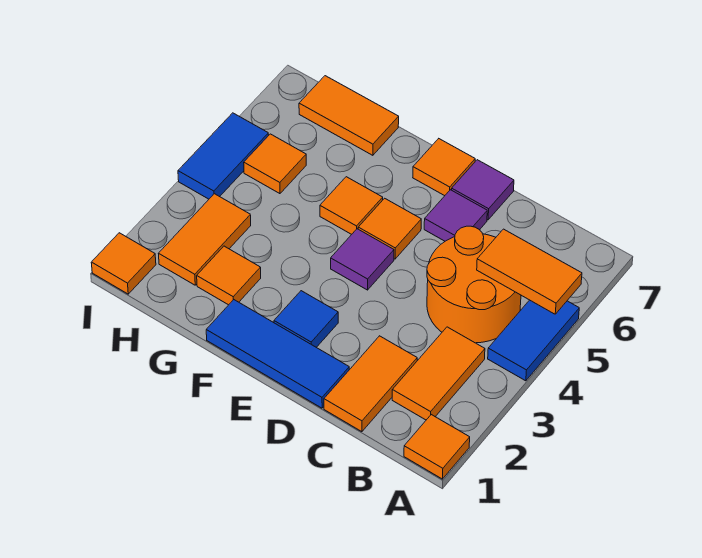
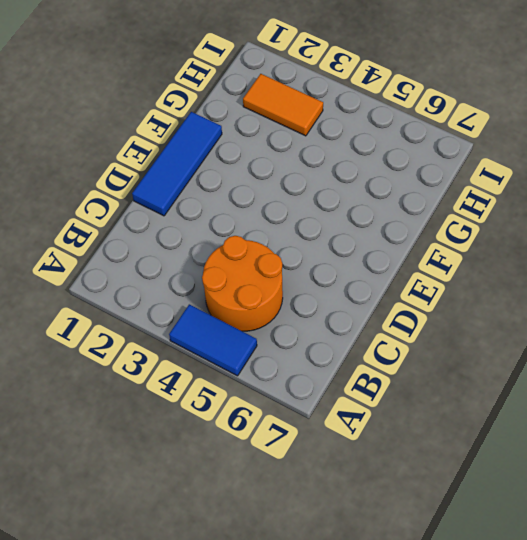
none -> orange 1x1 tile [404,415,470,479]
none -> orange 1x2 tile [392,327,485,420]
none -> orange 1x2 tile [324,336,417,432]

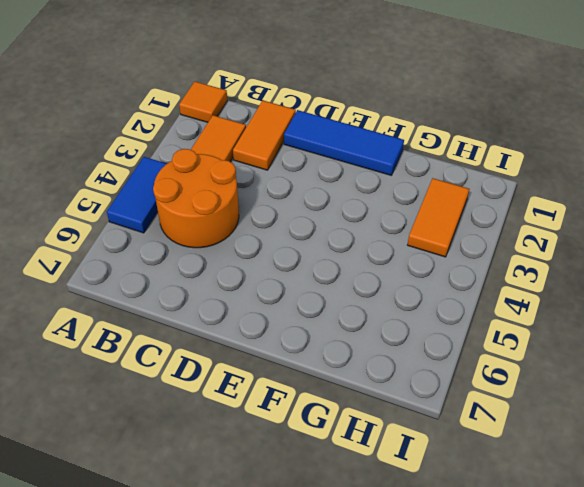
none -> purple 1x1 tile [424,190,487,241]
none -> purple 1x1 tile [452,160,514,220]
none -> blue 1x1 tile [274,291,338,347]

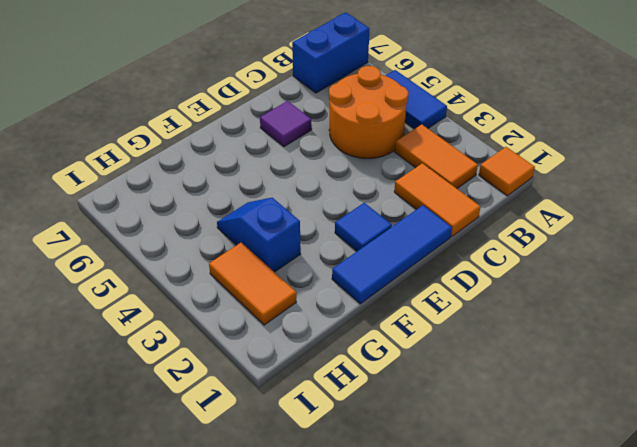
blue 1x2 brick [292,12,370,93] -> none
blue 1x2 slope [217,198,301,272] -> none
none -> purple 1x1 tile [452,160,514,220]
none -> purple 1x1 tile [331,229,394,290]
none -> orange 1x1 tile [358,198,421,259]

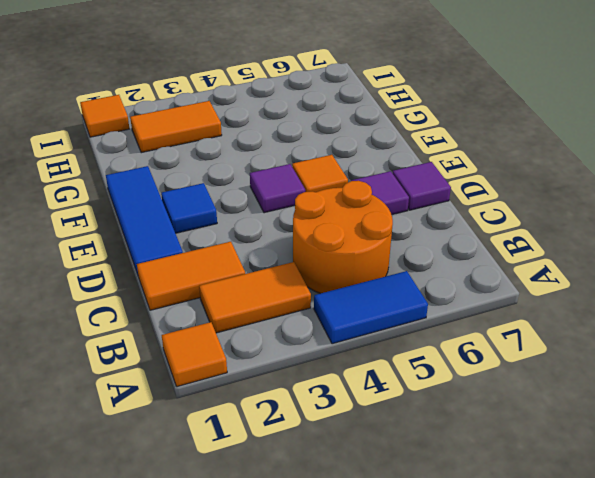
none -> orange 1x1 tile [413,139,475,196]
none -> orange 1x1 tile [320,177,383,234]
none -> orange 1x1 tile [197,246,261,305]

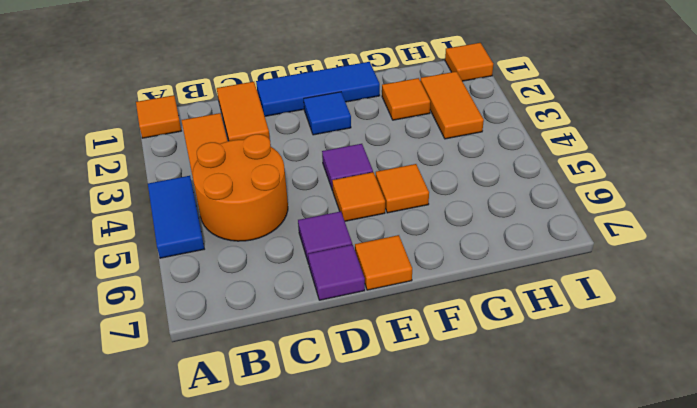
none -> orange 1x2 tile [299,76,399,155]
none -> orange 1x1 tile [244,134,306,194]
none -> blue 1x2 tile [178,113,269,199]

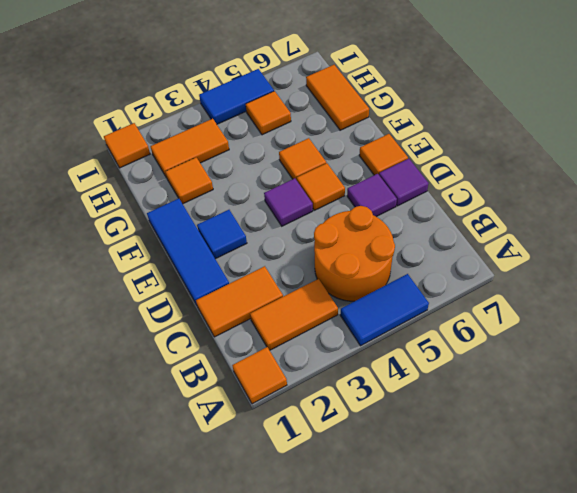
none -> orange 1x2 tile [477,229,582,314]

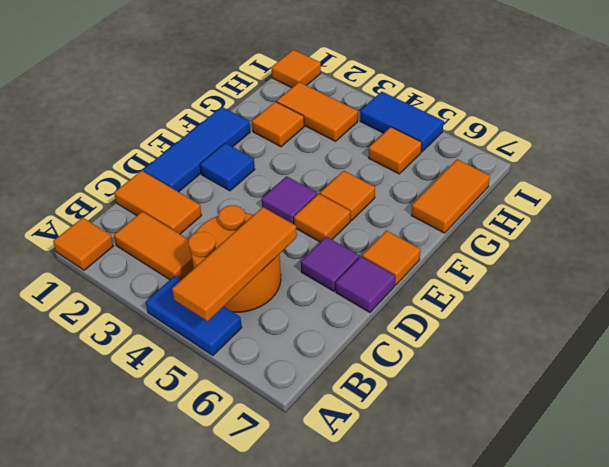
orange 1x3 tile [172,207,297,321] -> orange 1x2 tile [477,229,582,314]

